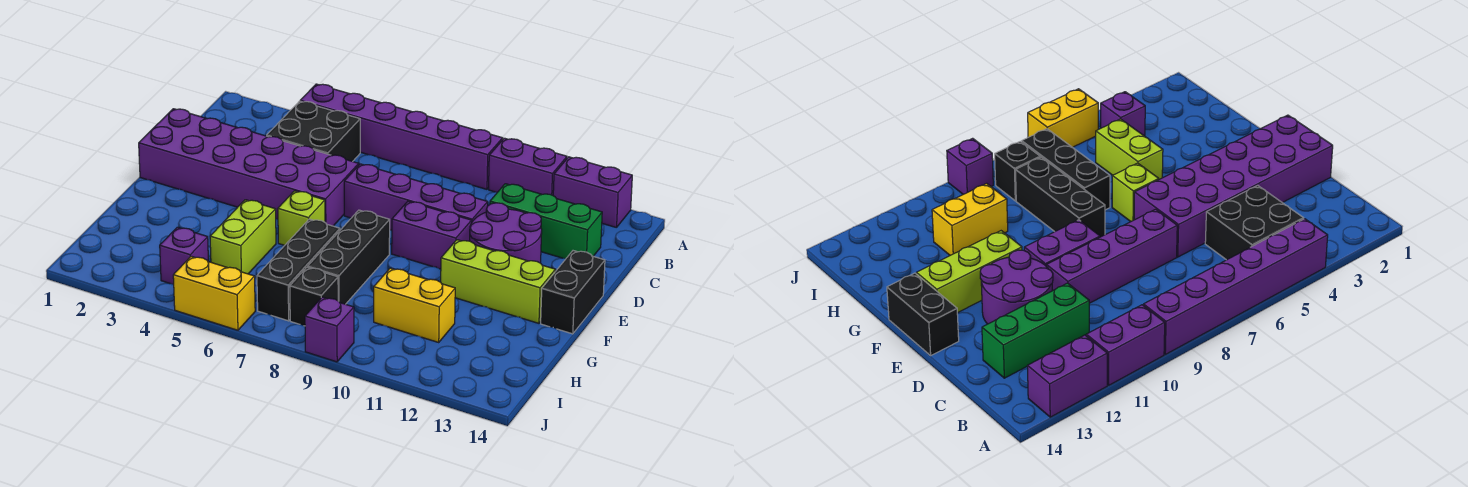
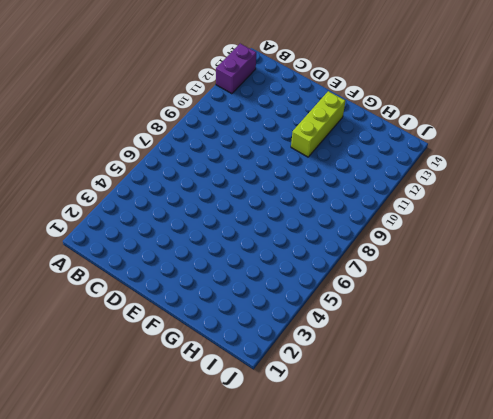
none -> purple 1x6 brick [300,84,503,189]
none -> purple 1x2 brick [489,138,567,195]
none -> black 2x2 brick [267,101,360,162]

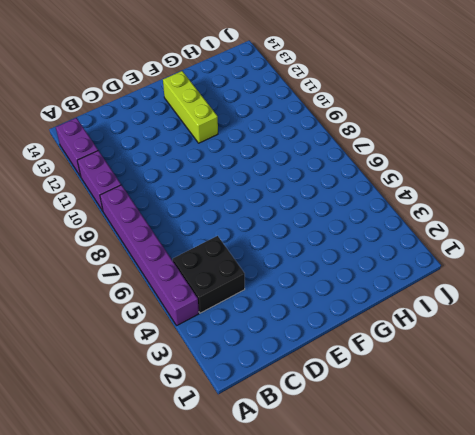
none -> green 1x3 brick [490,184,602,259]
none -> purple 2x6 brick [139,109,359,226]
none -> purple 1x4 brick [344,164,488,230]

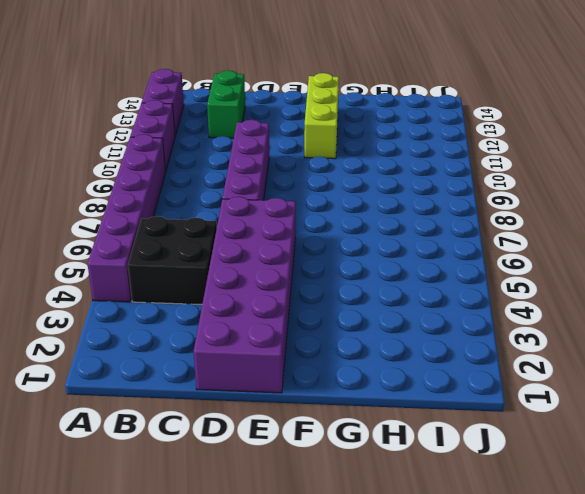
green 1x2 brick [207,71,245,138] -> green 1x3 brick [490,184,602,259]
none -> purple 2x2 round brick [470,203,542,263]
none -> purple 1x2 brick [392,201,472,269]
none -> black 1x2 brick [541,251,605,334]

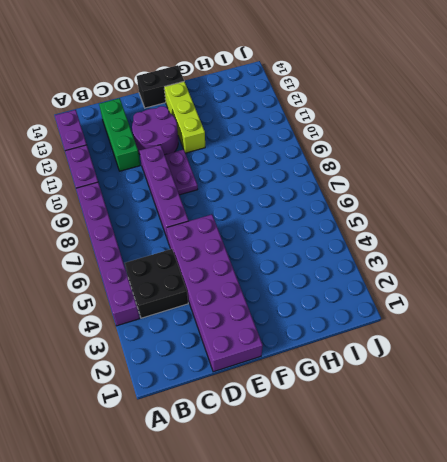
purple 1x2 plate [165,149,198,195] -> purple 1x2 brick [392,201,472,269]
none -> lime 1x1 brick [278,191,325,245]
none -> black 1x3 brick [308,210,390,304]
none -> lime 1x2 brick [210,200,276,274]

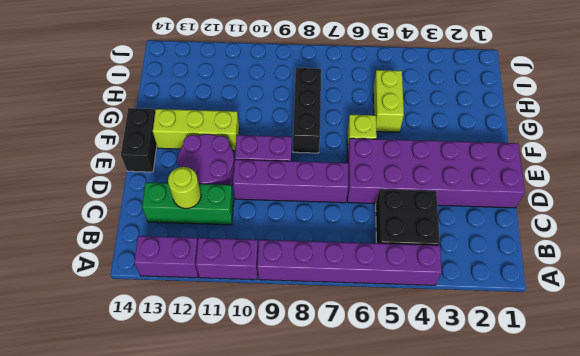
lime 1x1 round brick [168,167,201,209] -> none
none -> black 1x3 brick [257,219,340,321]
none -> yellow 1x2 brick [374,268,455,342]
none -> purple 1x1 brick [160,227,208,285]

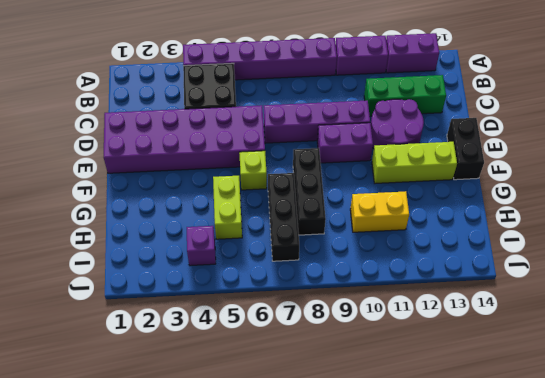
none -> black 1x1 brick [290,267,338,326]
none -> yellow 1x2 brick [173,256,255,330]
none -> purple 1x1 brick [305,297,354,362]

